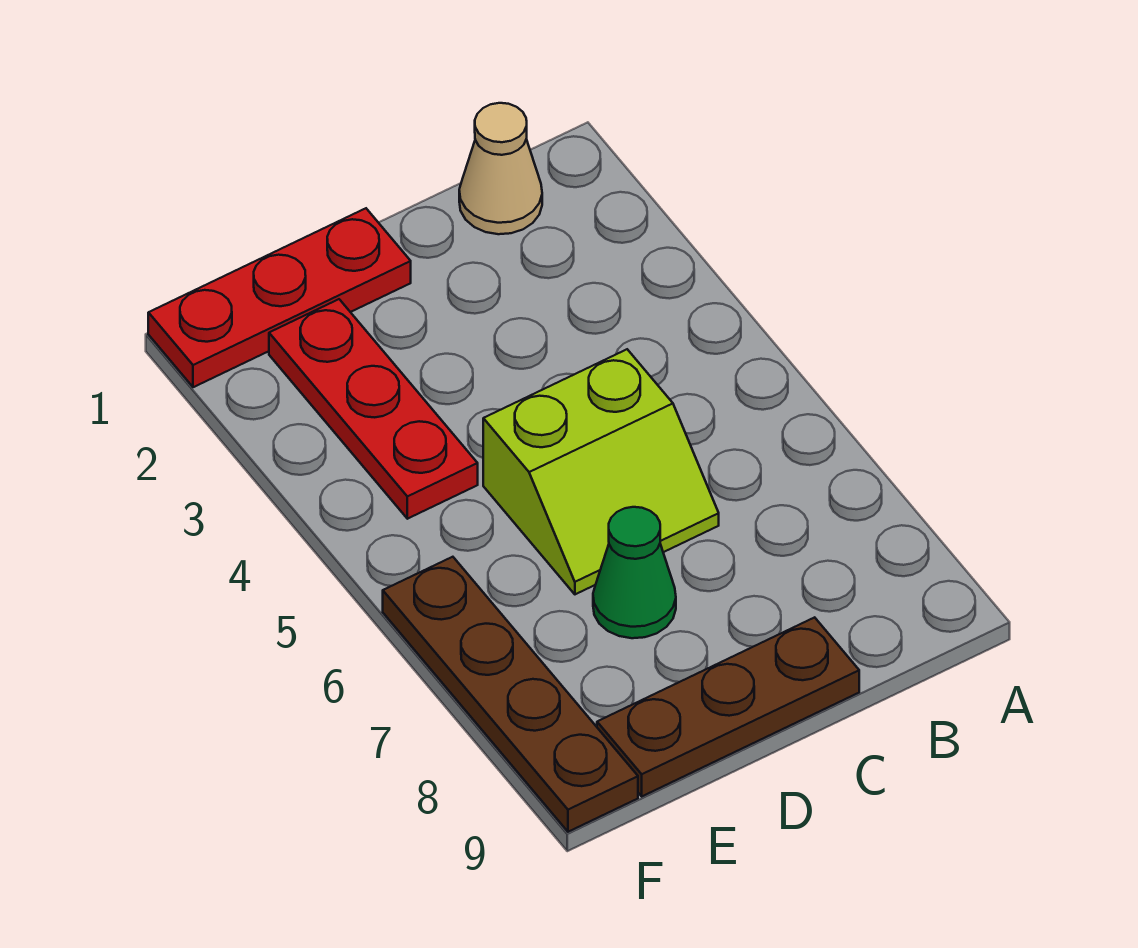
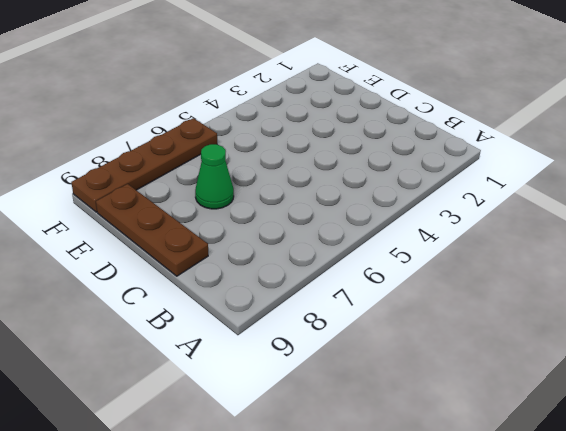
none -> tan 1x1 cone [459,103,542,234]
none -> lime 2x2 slope [483,349,719,594]

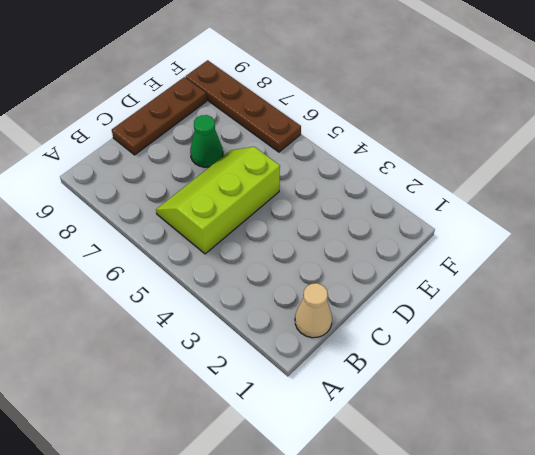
lime 2x3 slope [156,147,280,254] -> lime 2x2 slope [483,349,719,594]
none -> red 1x3 plate [148,208,411,387]
none -> red 1x3 plate [269,299,478,519]

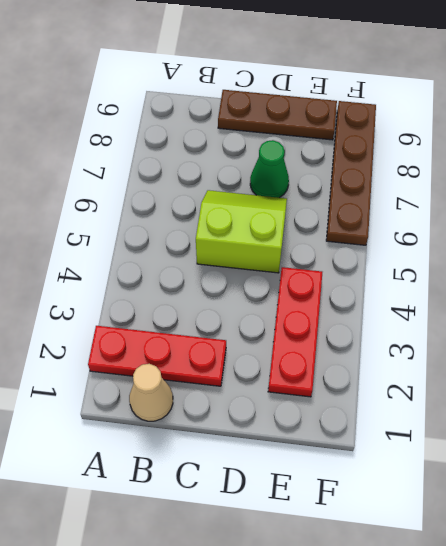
red 1x3 plate [88,326,226,386] -> red 1x3 plate moved to [148,208,411,387]

